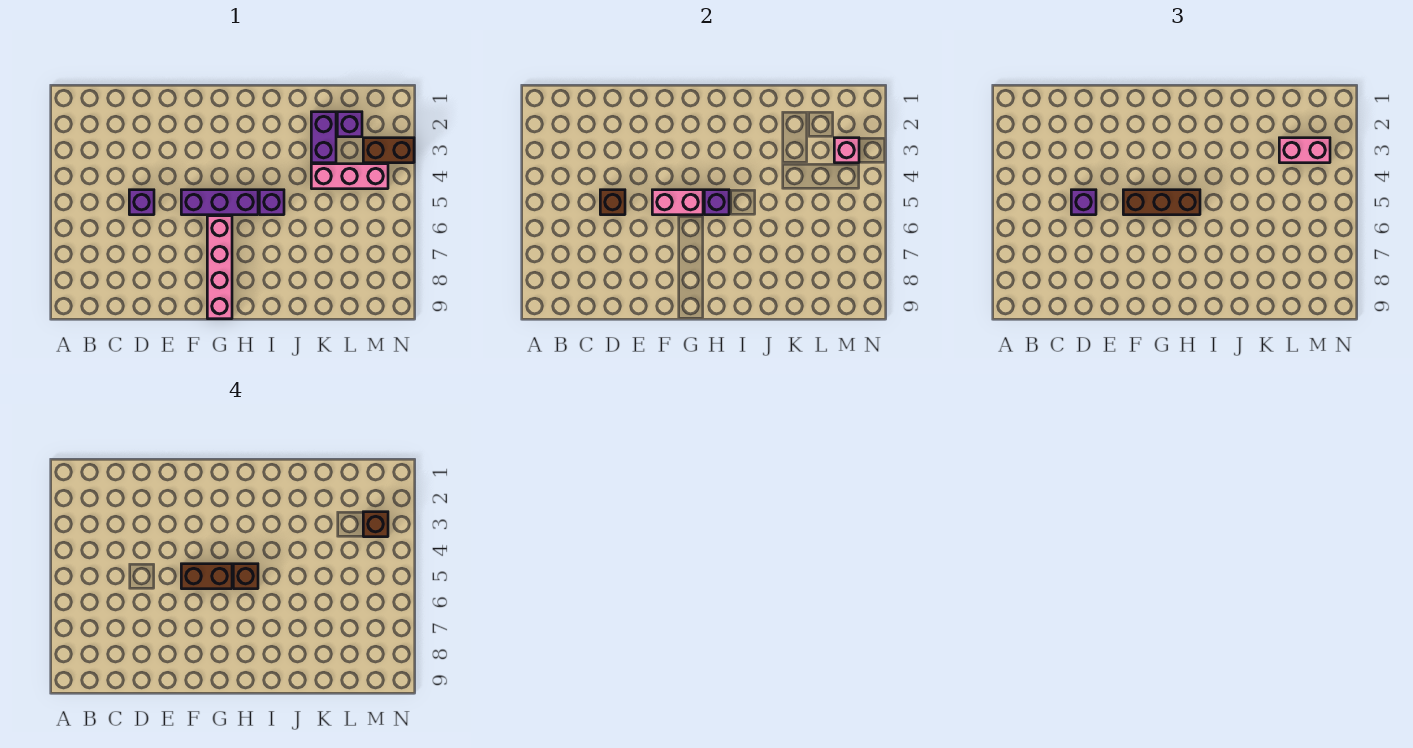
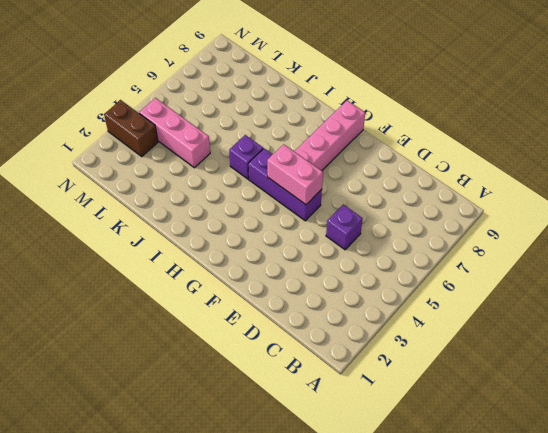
none -> purple 1x2 brick [311,112,336,163]
none -> purple 1x1 brick [337,112,362,137]
none -> brown 1x1 brick [600,190,625,215]

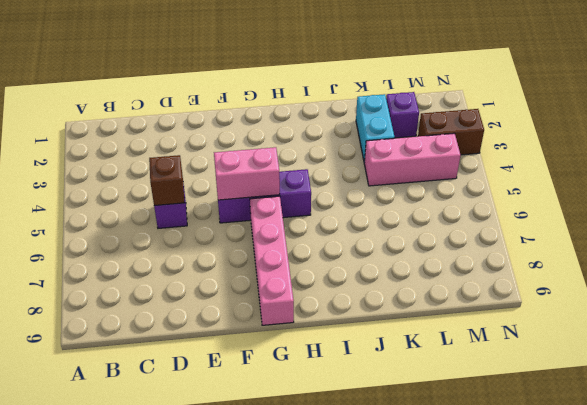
cyan 1x2 brick [356,94,395,162] -> purple 1x2 brick [311,112,336,163]
none -> purple 1x1 brick [259,190,284,215]
none -> purple 1x1 brick [704,190,729,215]
none -> pink 1x1 brick [834,138,859,163]

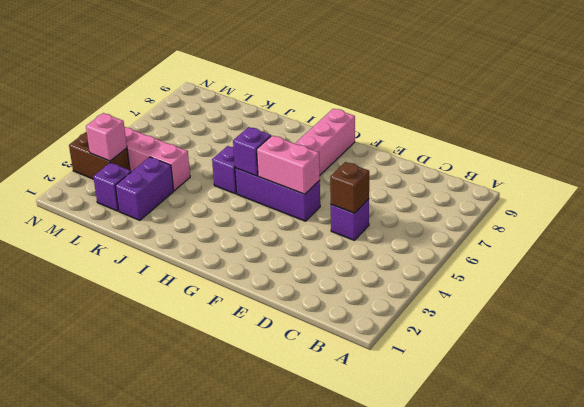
none -> purple 1x1 brick [1071,190,1096,215]
none -> brown 1x3 brick [1123,190,1200,215]
none -> pink 1x2 brick [1279,138,1330,163]

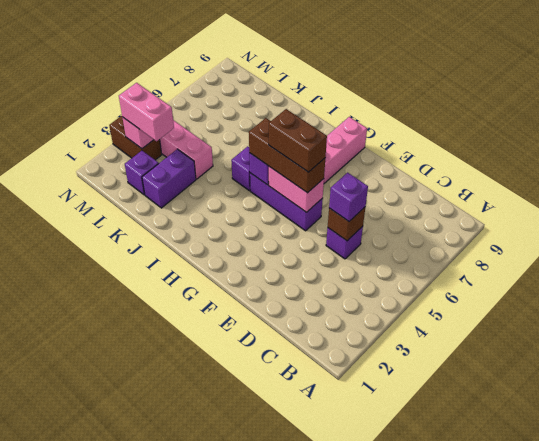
none -> brown 1x1 brick [233,564,258,589]
none -> brown 1x1 brick [363,512,388,537]

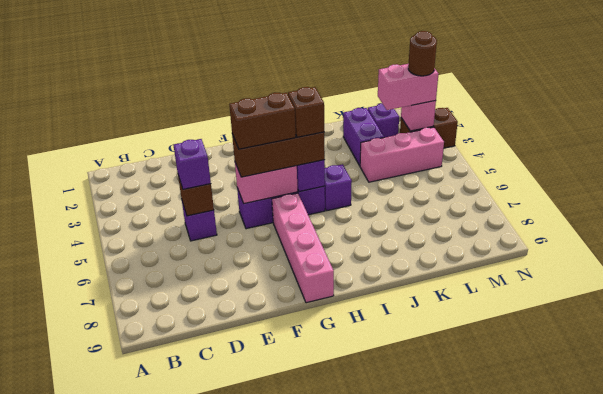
brown 1x1 round brick [408,31,437,76] -> brown 1x1 brick [363,512,388,537]

